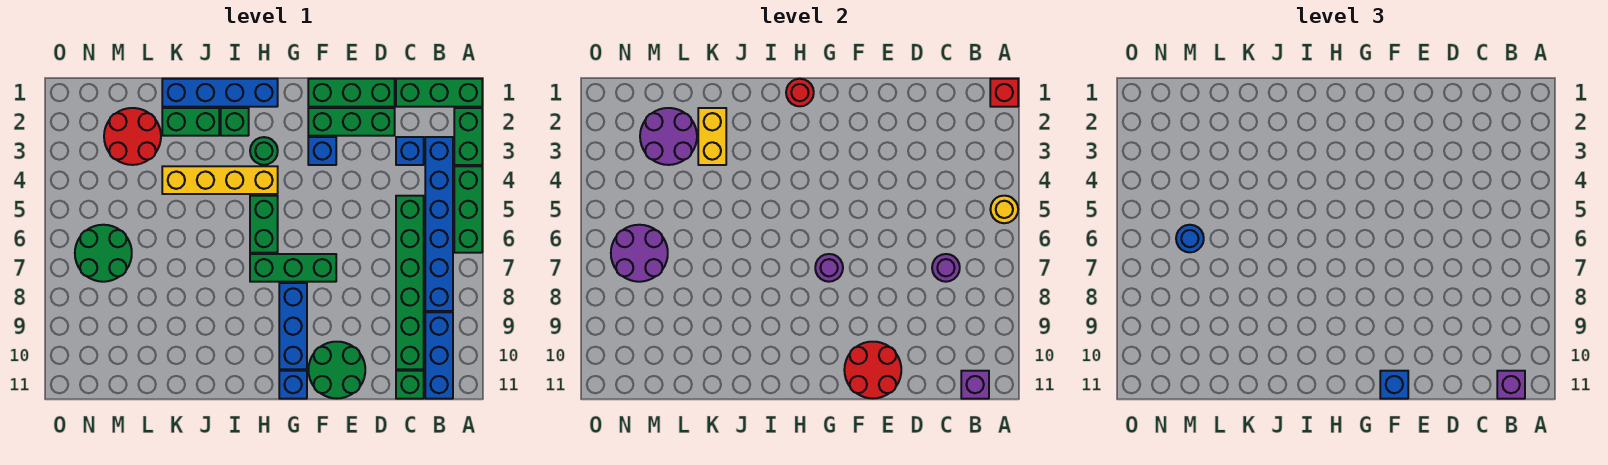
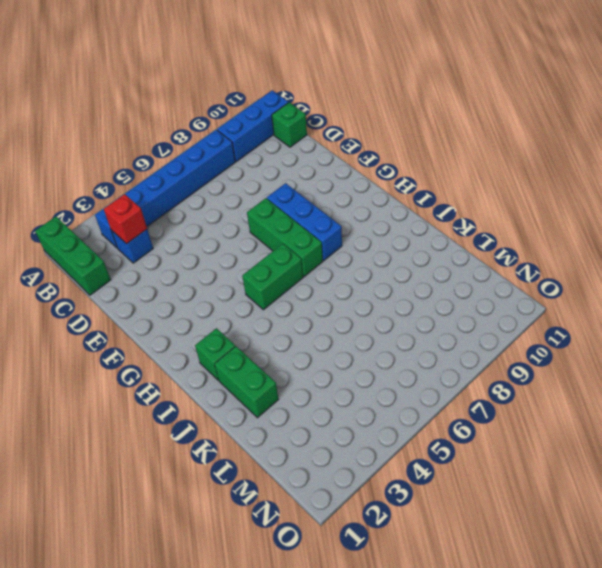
red 1x1 brick [104,194,147,244] -> red 1x1 brick moved to [990,79,1018,107]
blue 1x3 brick [267,183,342,261] -> blue 1x3 brick turned to [279,283,307,369]
none -> green 1x2 brick [454,108,482,165]
none -> green 1x3 brick [454,166,482,253]
none -> green 1x6 brick [396,196,424,369]
none -> green 1x3 brick [308,79,395,107]

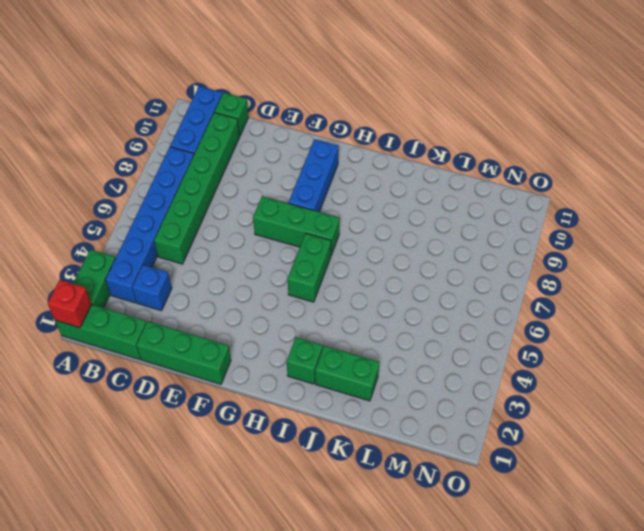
none -> green 1x3 brick [454,166,482,253]
none -> green 1x3 brick [308,108,395,136]
none -> green 2x2 round brick [308,342,365,398]
none -> blue 1x1 brick [308,137,336,165]

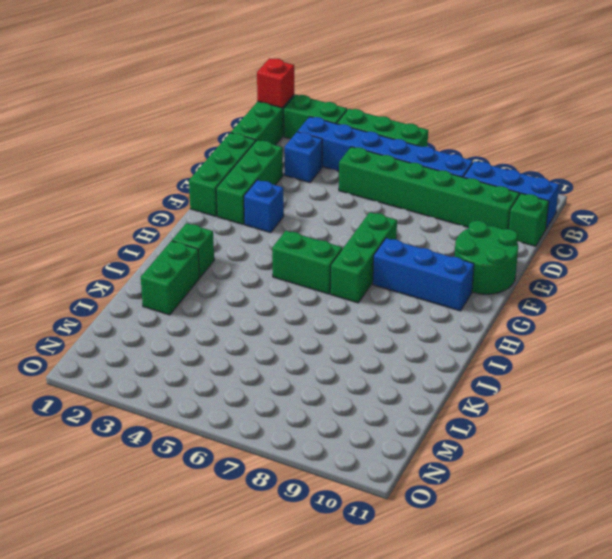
none -> blue 1x1 brick [279,371,307,399]
none -> blue 1x4 brick [162,79,278,107]
none -> green 1x1 round brick [250,137,278,165]
none -> yellow 1x4 brick [162,166,278,194]

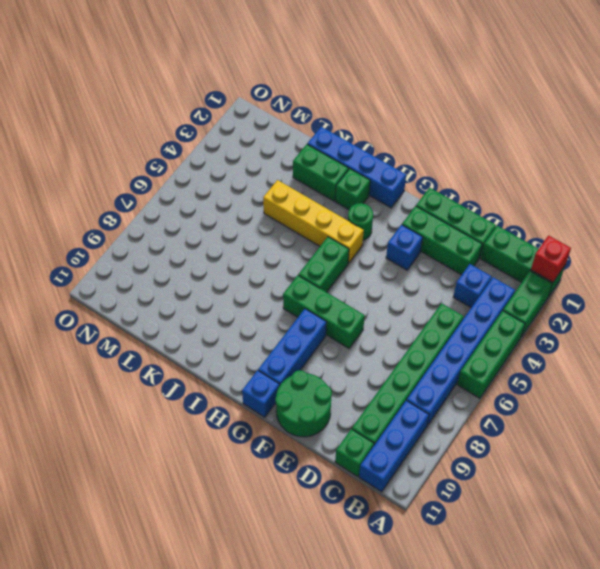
none -> red 2x2 round brick [104,108,161,165]
none -> green 2x2 round brick [75,225,132,282]
none -> yellow 1x1 round brick [990,196,1018,223]
none -> purple 1x1 brick [961,371,989,399]

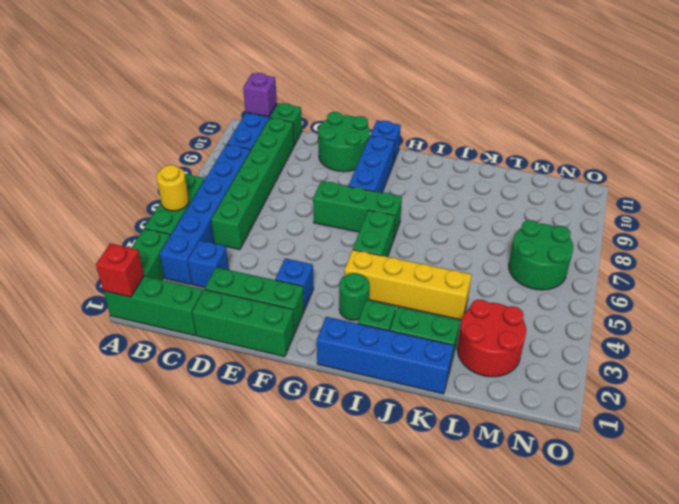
none -> purple 1x1 round brick [932,254,960,282]
none -> red 2x2 round brick [844,342,901,398]
none -> purple 1x1 round brick [815,254,843,282]
none -> red 1x1 round brick [786,79,814,106]

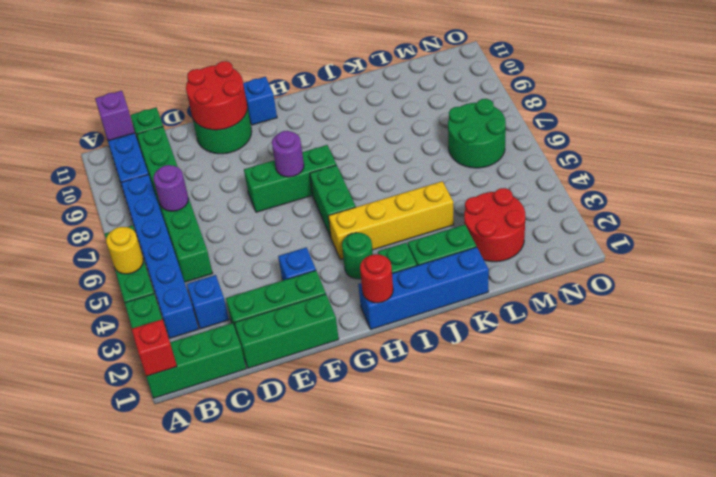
none -> blue 1x3 brick [279,283,307,369]
none -> yellow 1x2 brick [698,108,726,165]
none -> purple 2x2 round brick [640,108,697,165]
none -> purple 2x2 round brick [611,225,668,282]

